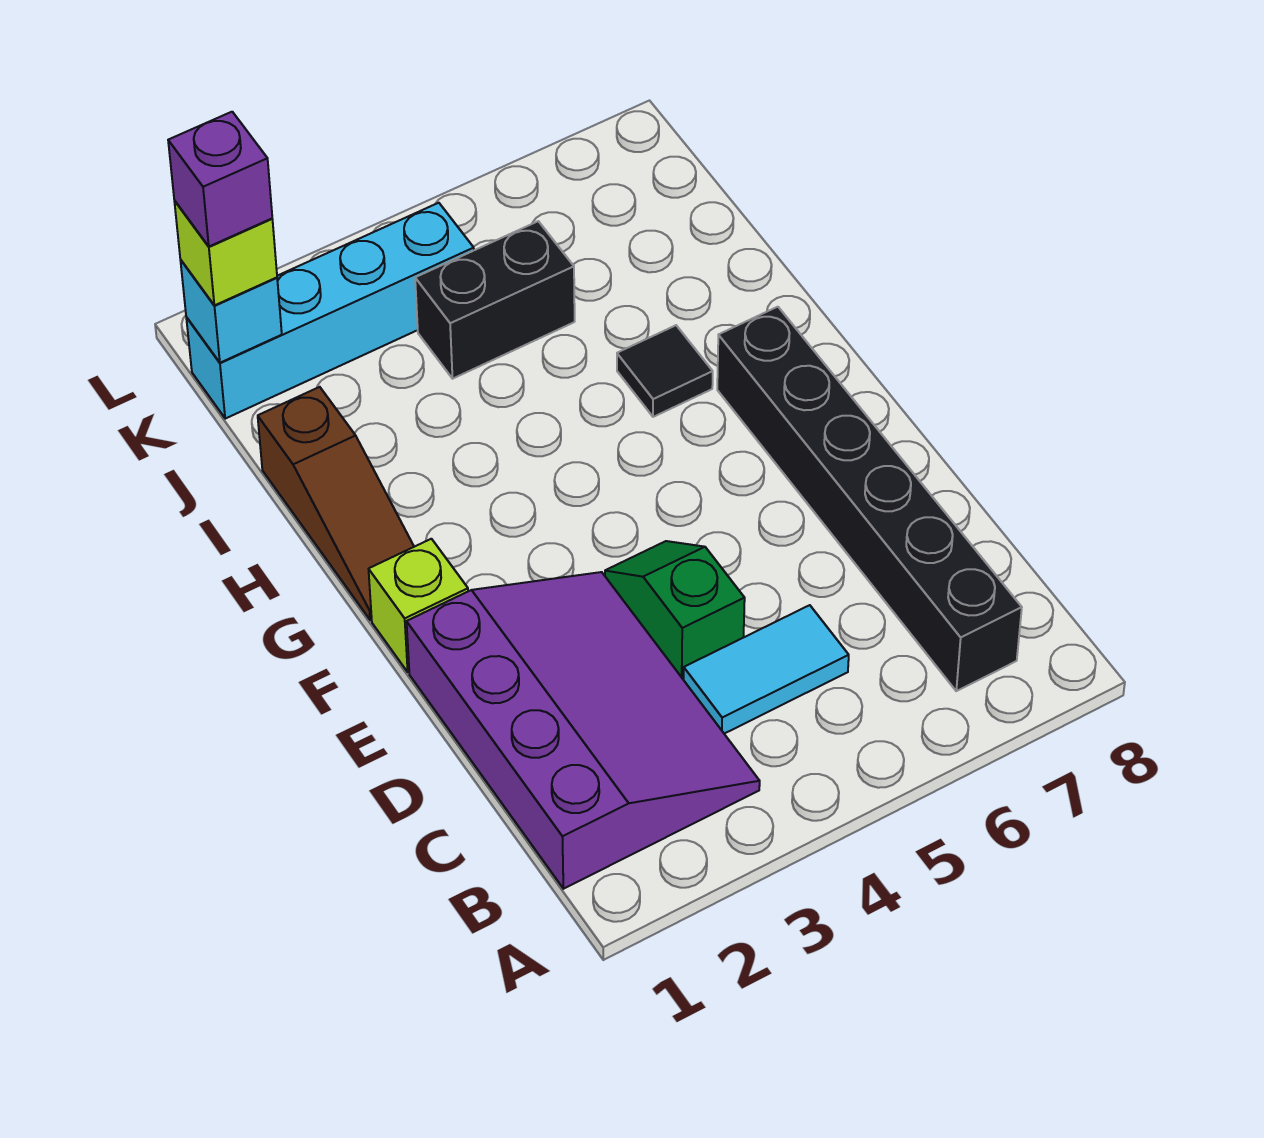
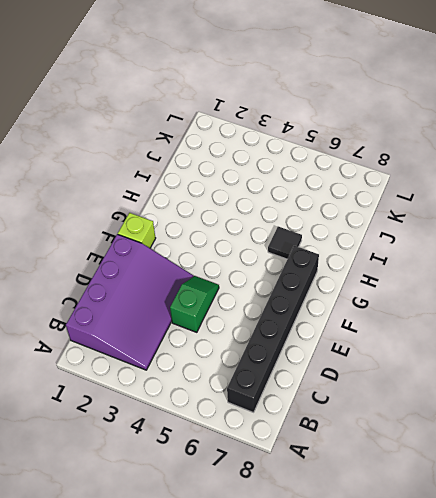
none -> cyan 1x2 tile [684,605,849,734]
none -> brown 1x3 slope [258,387,414,620]
none -> black 1x2 brick [415,221,575,379]

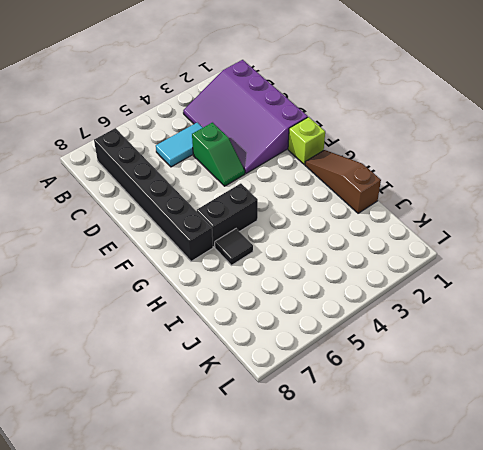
black 1x2 brick [197,183,258,247] -> black 1x2 brick moved to [415,221,575,379]
none -> cyan 1x4 brick [186,203,474,419]
none -> cyan 1x1 brick [180,260,282,363]
none -> lime 1x1 brick [174,201,277,305]

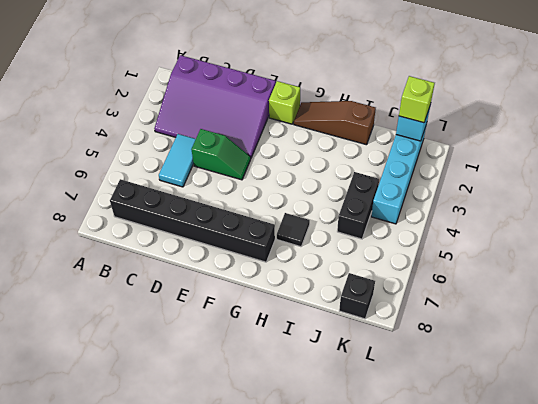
black 1x1 brick [339,273,375,319] -> none
none -> purple 1x1 brick [168,112,272,246]

